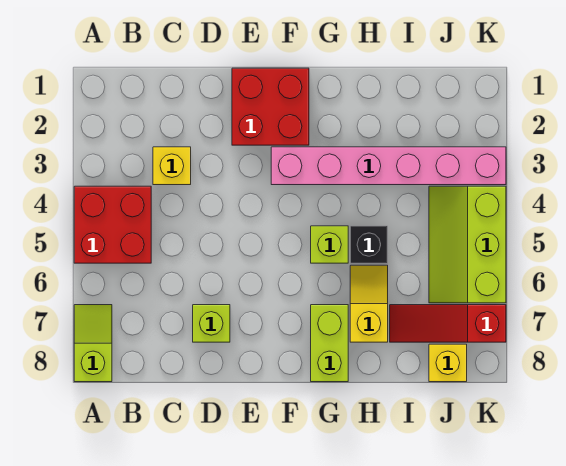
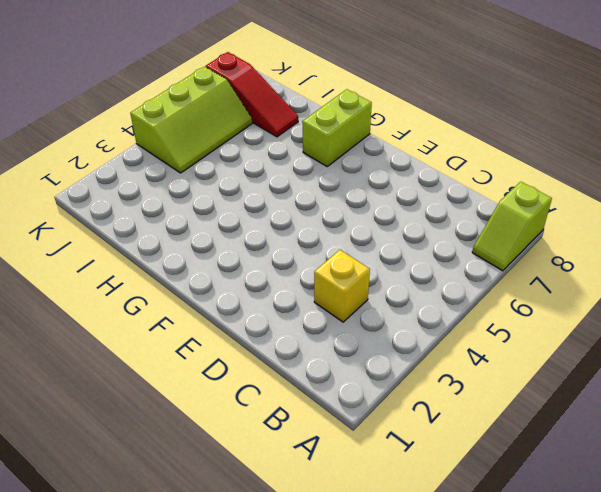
none -> red 2x2 brick [74,186,151,263]
none -> lime 1x1 brick [193,305,230,342]
none -> red 2x2 brick [232,68,309,145]

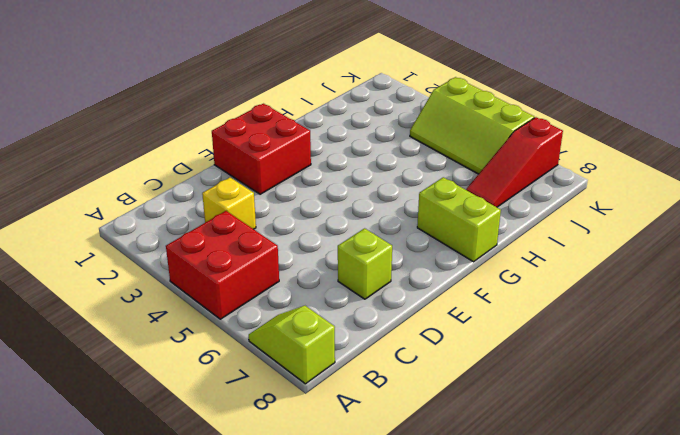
none -> pink 1x6 brick [271,147,506,185]
none -> lime 1x1 brick [311,226,348,263]
none -> black 1x1 brick [350,226,388,263]

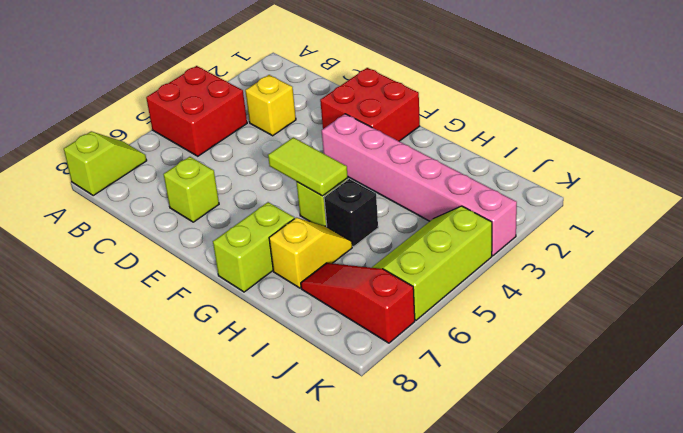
lime 1x2 tile [268,137,348,196] -> none
none -> yellow 1x1 brick [429,344,467,382]

